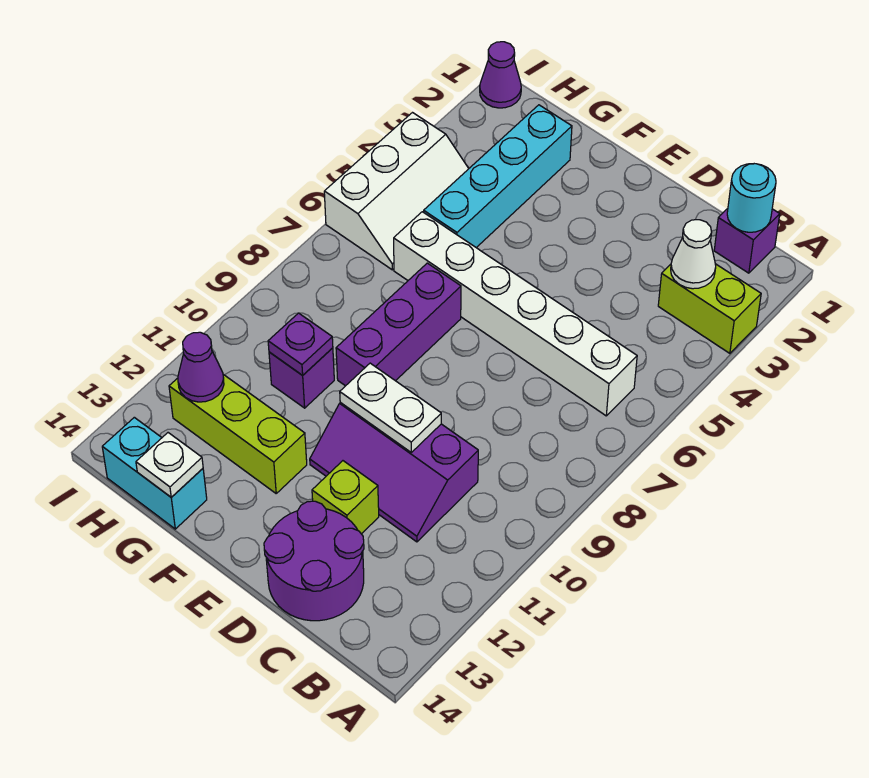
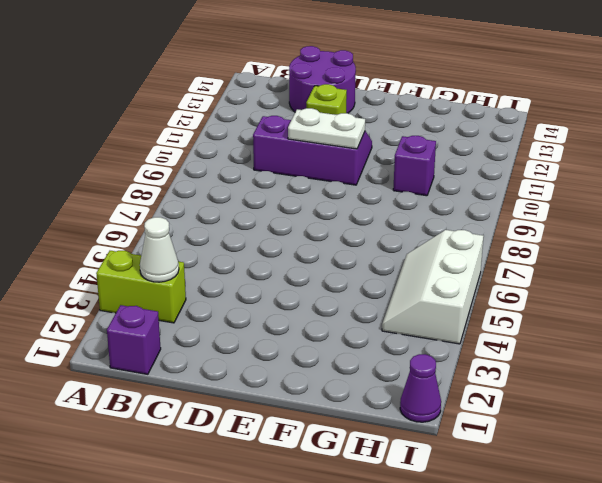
none -> white 1x6 brick [394,212,637,416]
none -> purple 1x3 brick [336,263,461,386]
none -> lime 1x3 brick [169,375,307,493]

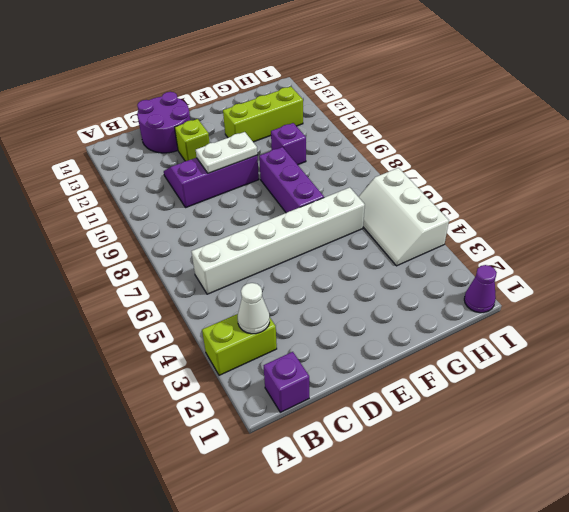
none -> cyan 1x4 brick [424,105,572,248]
none -> cyan 1x2 brick [102,417,207,529]
none -> cyan 1x1 round brick [727,164,776,232]

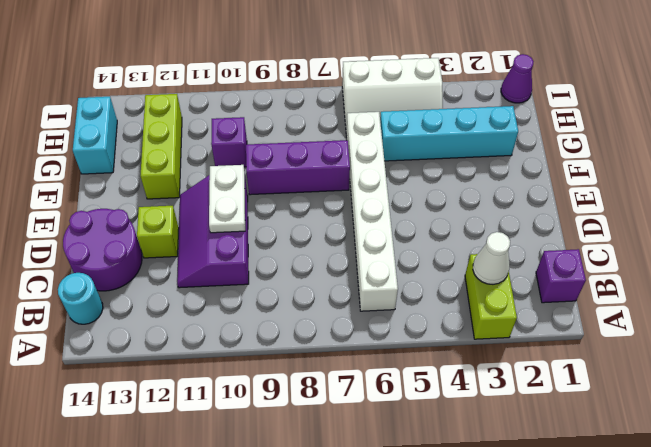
cyan 1x1 round brick [58,273,103,324] -> cyan 1x1 round brick moved to [727,164,776,232]
none -> purple 1x1 plate [268,313,333,375]
none -> white 1x1 plate [136,433,203,497]
none -> purple 1x1 cone [178,332,224,402]

